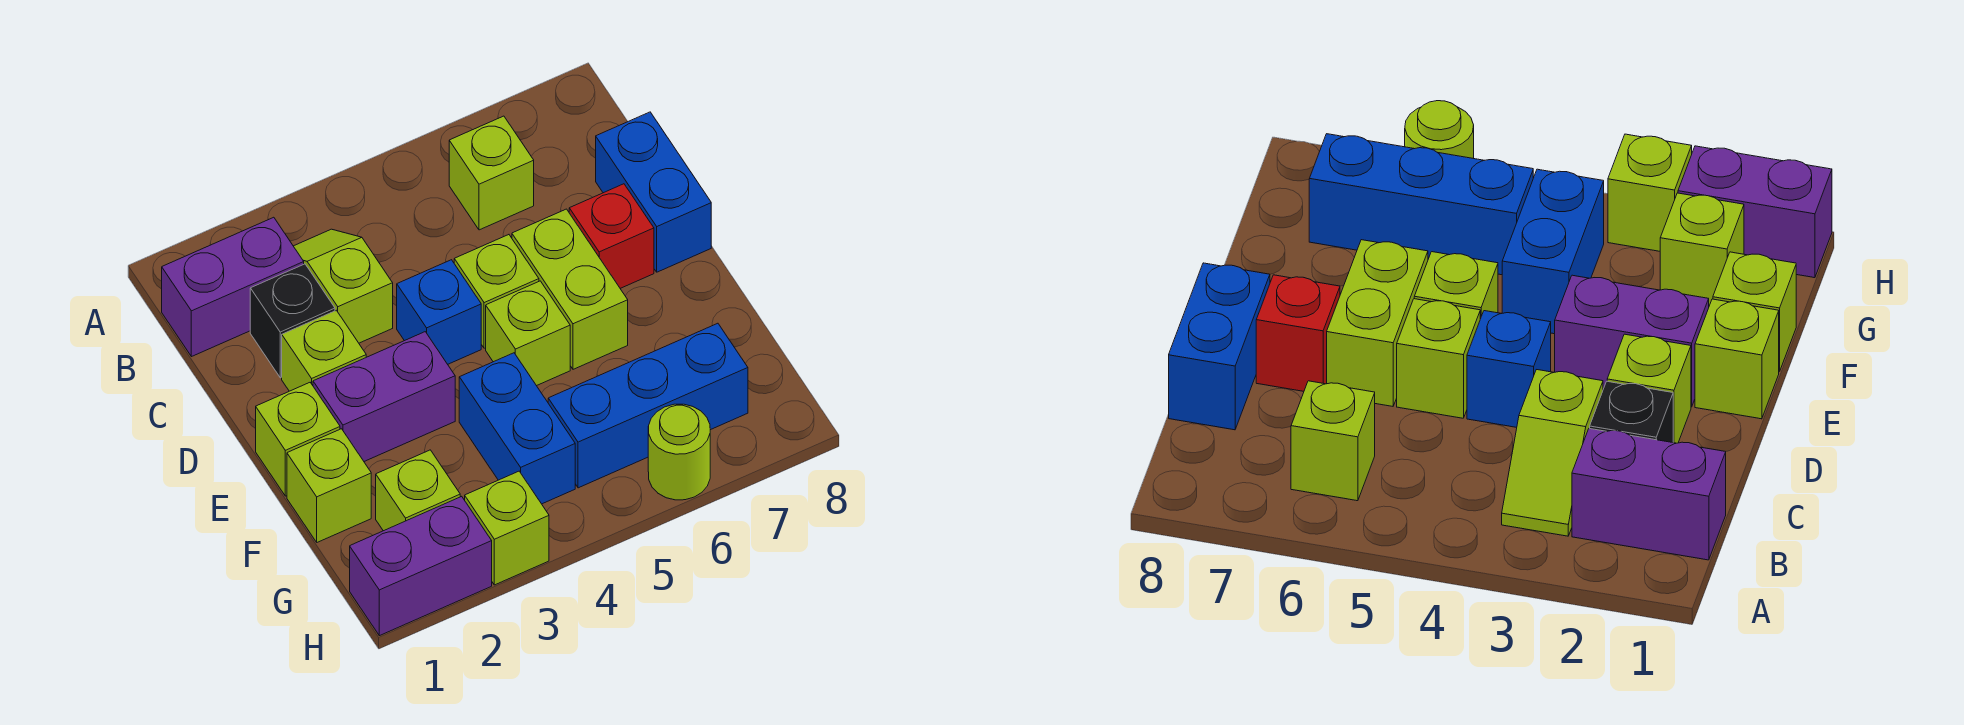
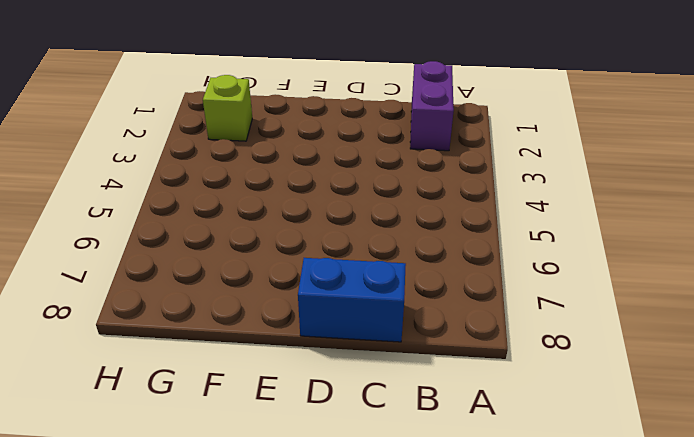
none -> lime 1x2 slope [294,229,393,343]
none -> lime 1x1 brick [449,116,534,230]
none -> black 1x1 brick [250,264,335,378]

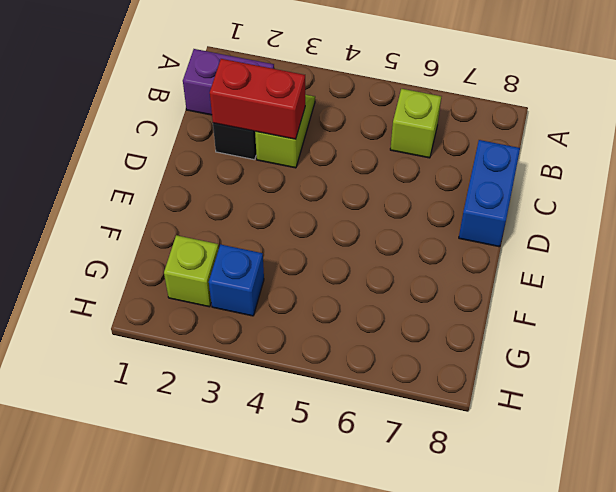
red 1x2 brick [210,59,306,139] -> none
blue 1x1 brick [209,245,264,316] -> blue 1x1 brick moved to [397,260,481,364]
none -> lime 1x1 brick [282,310,366,391]
none -> lime 1x1 brick [454,235,539,348]
none -> lime 1x2 brick [512,209,628,369]

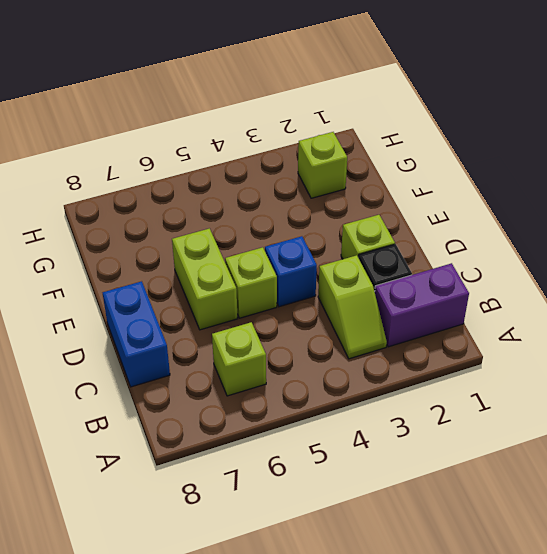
none -> red 1x1 brick [569,184,654,288]
none -> lime 1x1 brick [256,383,340,496]
none -> purple 1x2 brick [313,332,455,461]

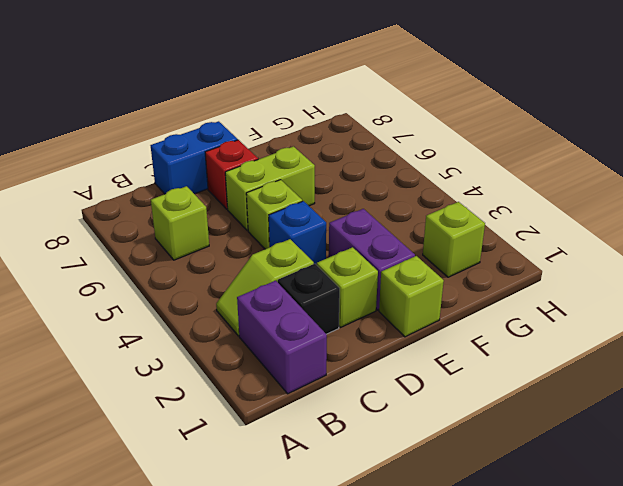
none -> lime 1x1 brick [486,281,570,386]
none -> lime 1x1 brick [287,429,371,542]
none -> blue 1x2 brick [459,353,575,504]

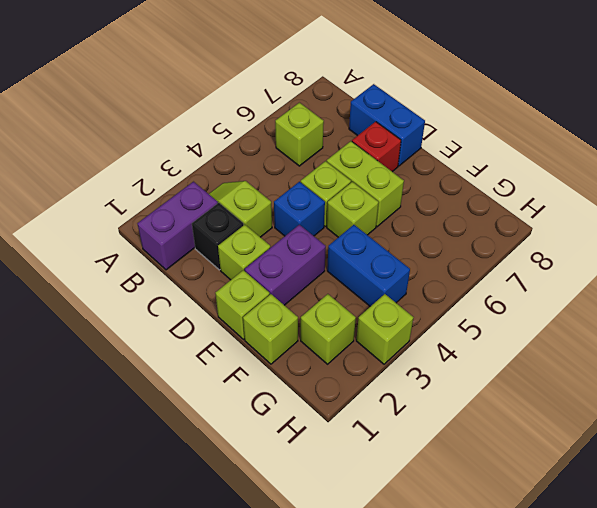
none -> blue 1x3 brick [548,323,748,488]
none -> purple 1x2 brick [350,496,492,636]
none -> lime 1x1 round brick [648,404,710,500]

